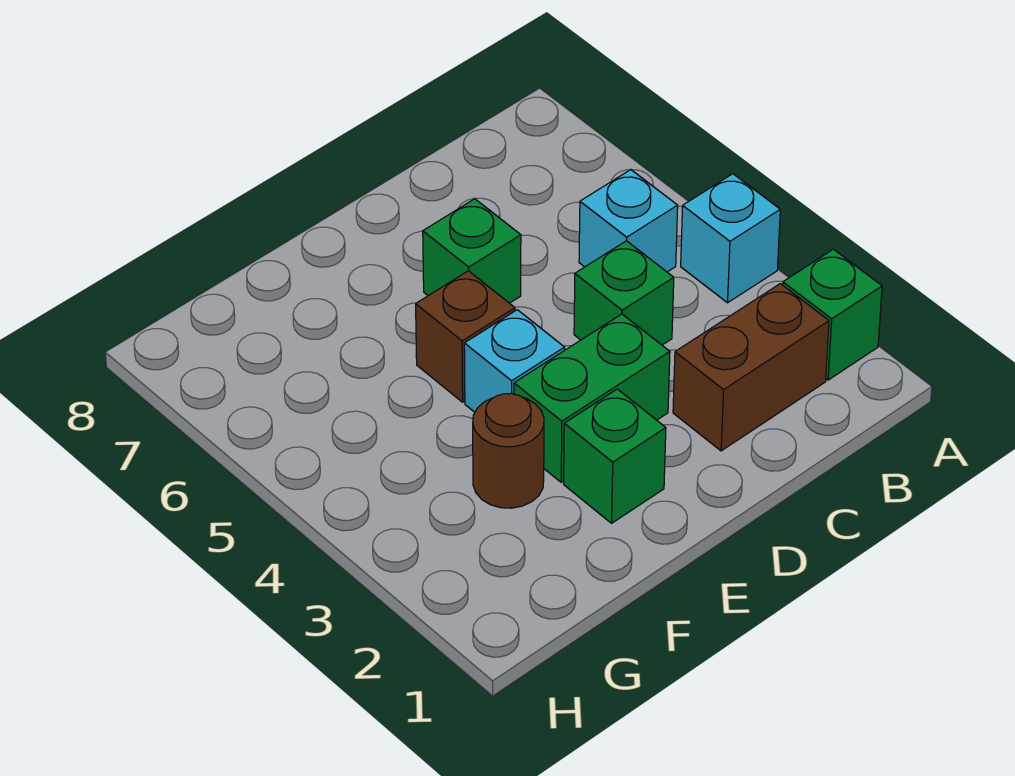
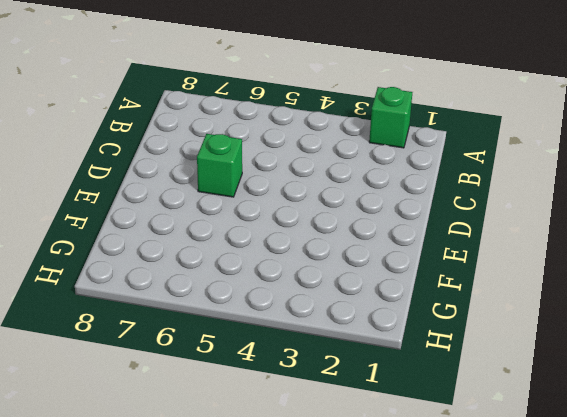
none -> cyan 1x1 brick [681,174,780,303]
none -> brown 1x2 brick [673,284,829,451]

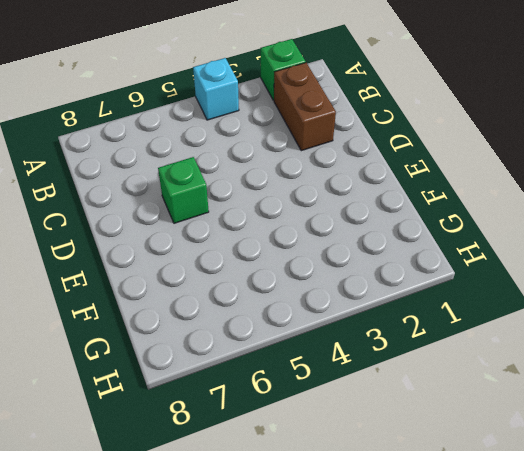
none -> cyan 1x1 brick [579,170,678,272]
none -> green 1x1 brick [574,241,674,345]

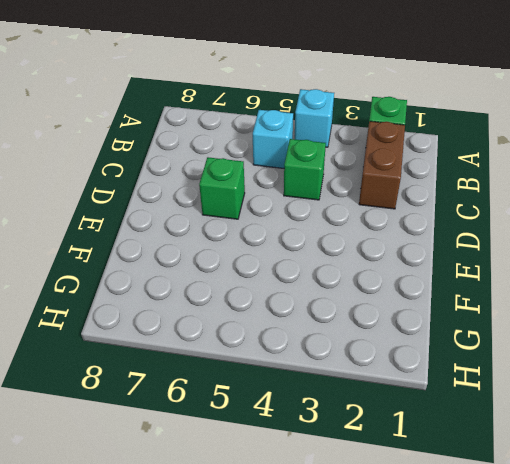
none -> green 1x2 brick [514,314,670,482]
none -> green 1x1 brick [564,389,666,523]

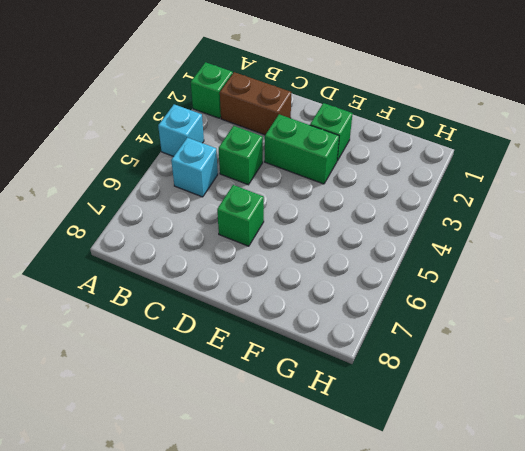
none -> cyan 1x1 brick [464,310,565,412]
none -> brown 1x1 brick [416,271,515,402]

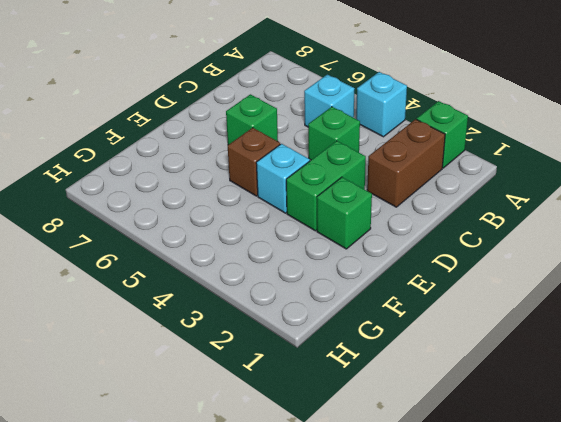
none -> brown 1x1 round brick [473,394,544,508]

